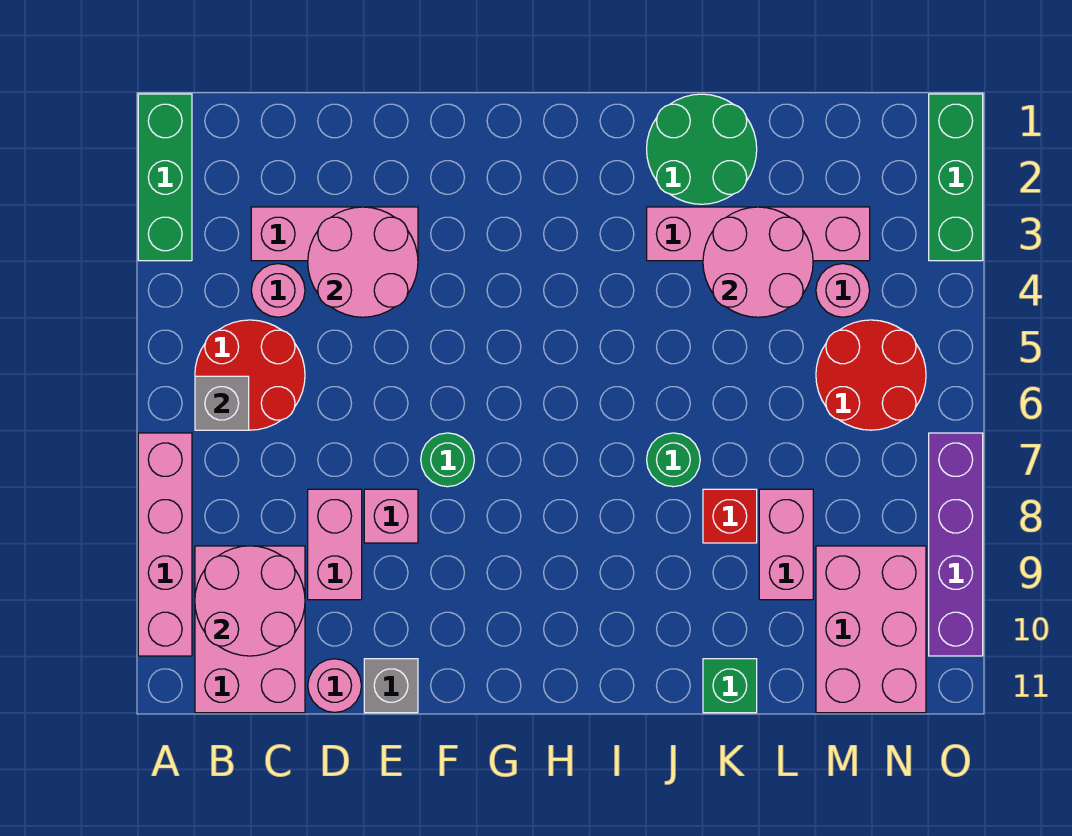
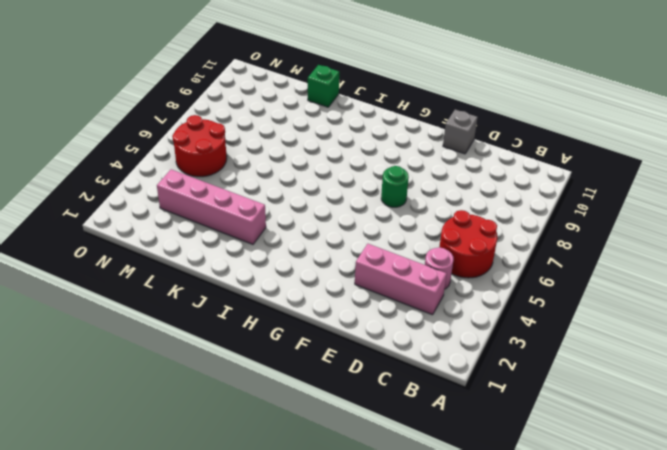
none -> green 1x3 brick [138,94,192,261]
none -> pink 1x4 brick [138,433,192,656]
none -> pink 2x3 brick [195,546,305,713]

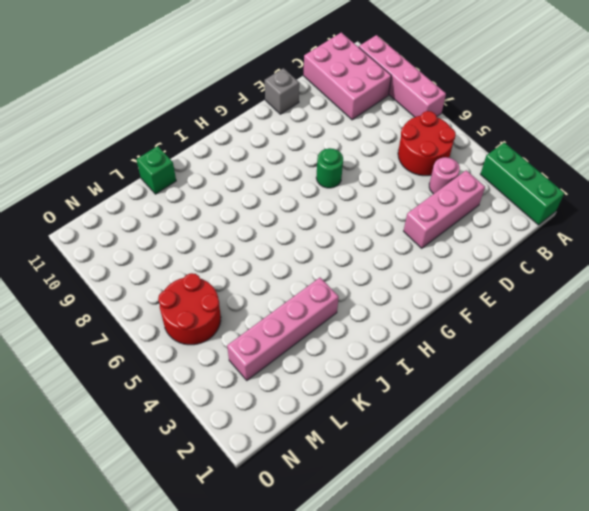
none -> pink 1x2 brick [308,489,362,600]
none -> pink 1x1 round brick [308,659,361,712]
none -> pink 1x1 brick [364,489,418,543]

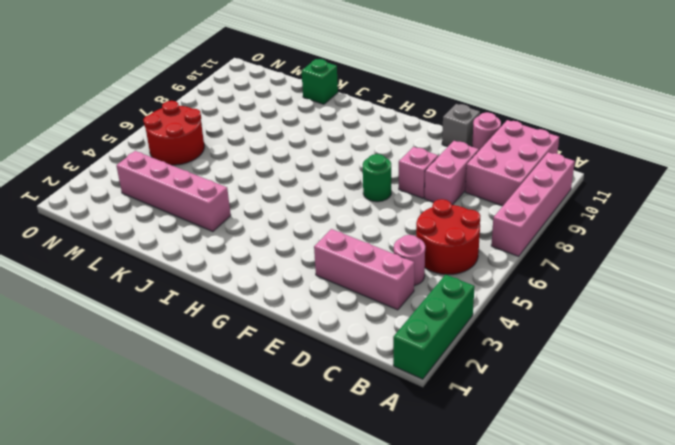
none -> green 2x2 round brick [647,94,757,204]
none -> green 1x1 round brick [647,433,700,487]
none -> red 1x1 brick [703,489,757,543]

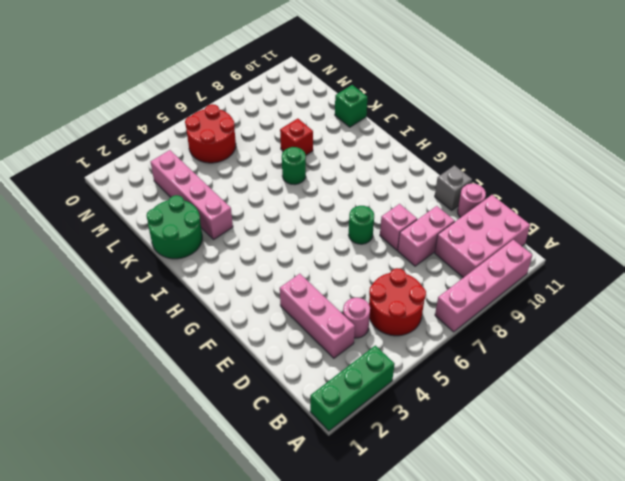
none -> pink 1x2 brick [759,489,813,600]
none -> pink 1x1 round brick [816,264,870,317]
none -> pink 2x3 brick [816,546,926,713]

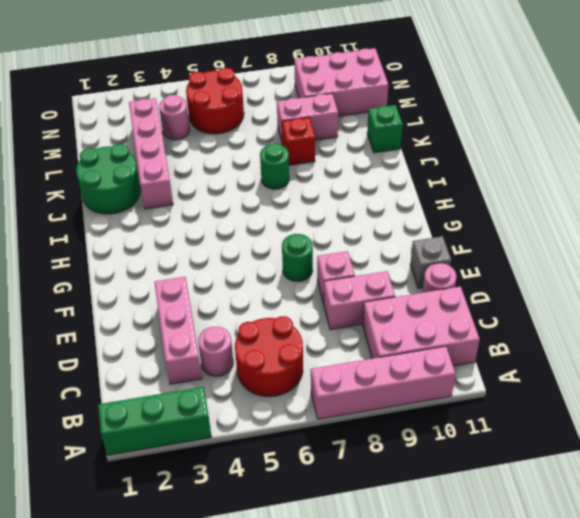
none -> green 1x3 brick [929,94,983,261]
none -> purple 1x4 brick [929,433,983,656]
none -> grey 1x1 brick [195,376,249,430]

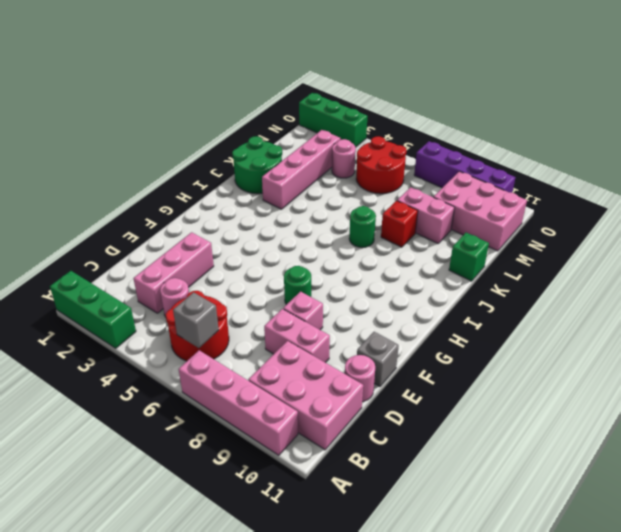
none -> pink 2x2 round brick [195,546,305,656]
none -> pink 2x2 round brick [308,207,418,317]
none -> pink 2x2 round brick [703,207,813,317]

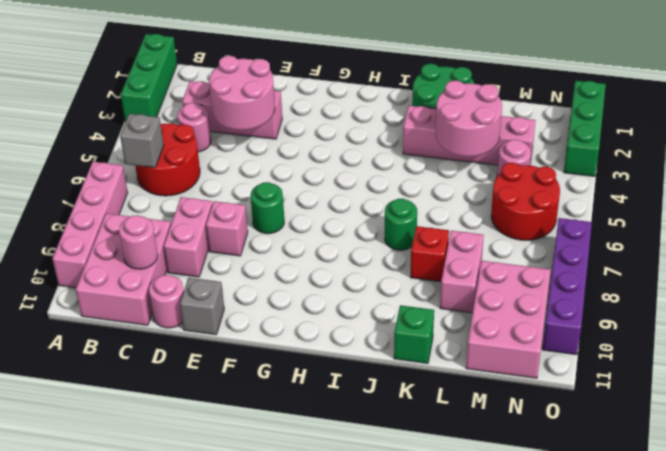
pink 1x1 round brick [119,215,158,269] -> pink 2x2 round brick [195,546,305,656]

